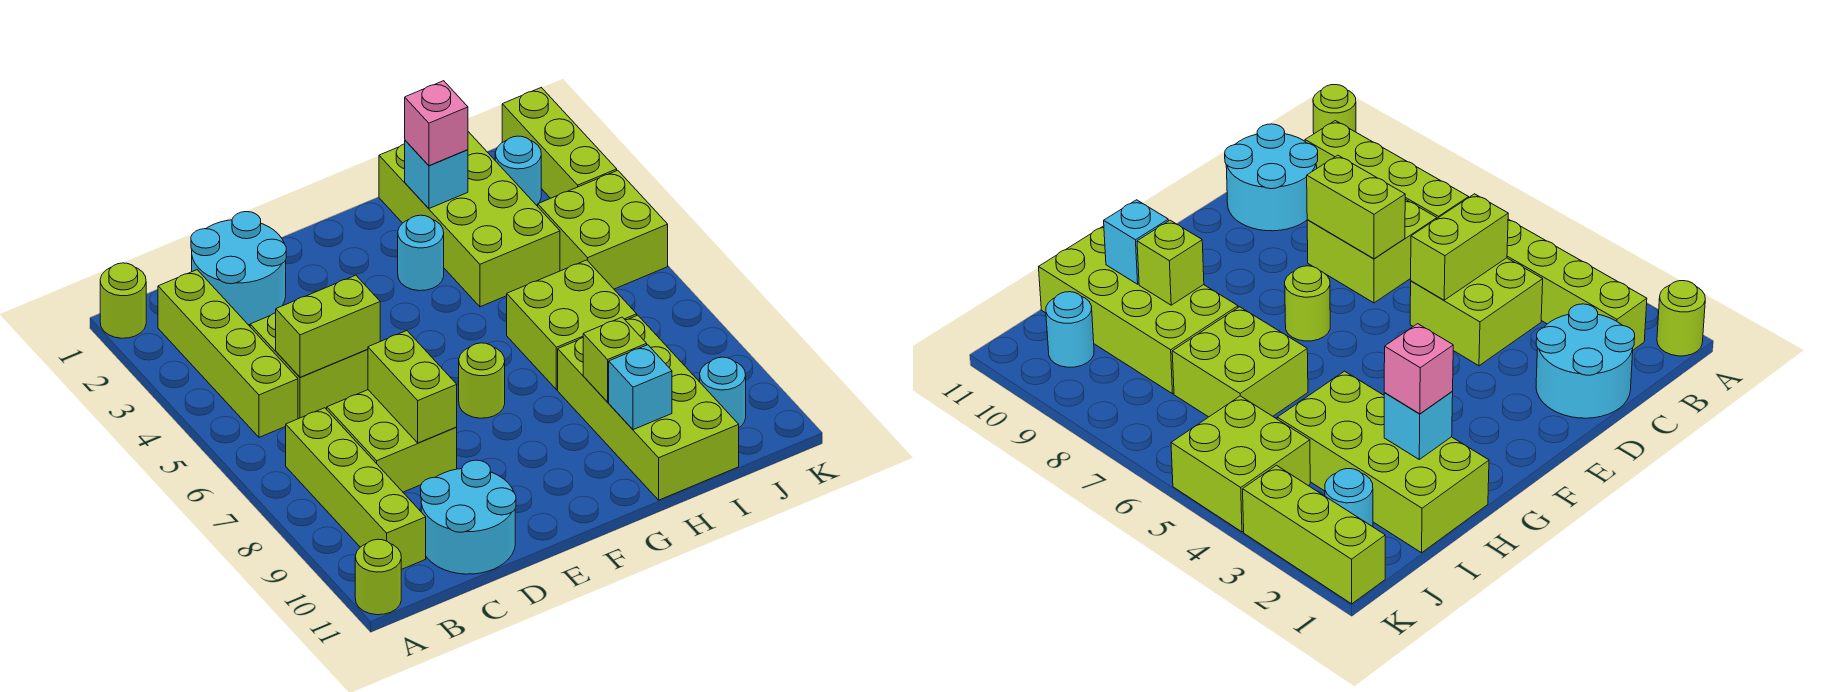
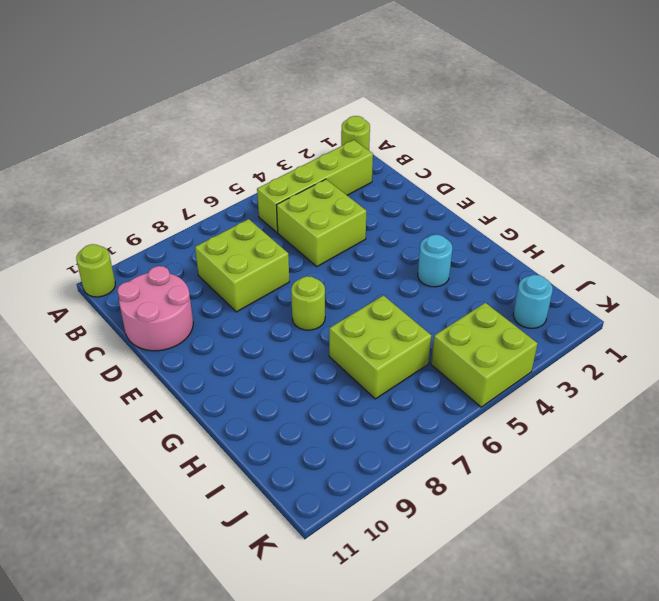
pink 2x2 round brick [117,266,193,351] -> cyan 2x2 round brick [421,460,516,574]
none -> lime 1x4 brick [286,408,426,570]
none -> cyan 2x2 round brick [191,212,286,325]
none -> lime 2x4 brick [379,132,560,307]

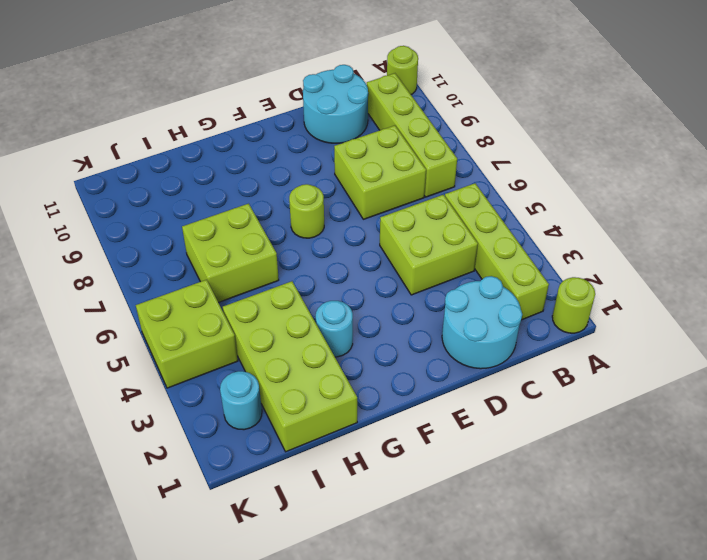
none -> lime 2x4 brick [558,315,739,500]
none -> cyan 1x1 round brick [700,357,746,427]
none -> lime 1x3 brick [502,88,617,198]

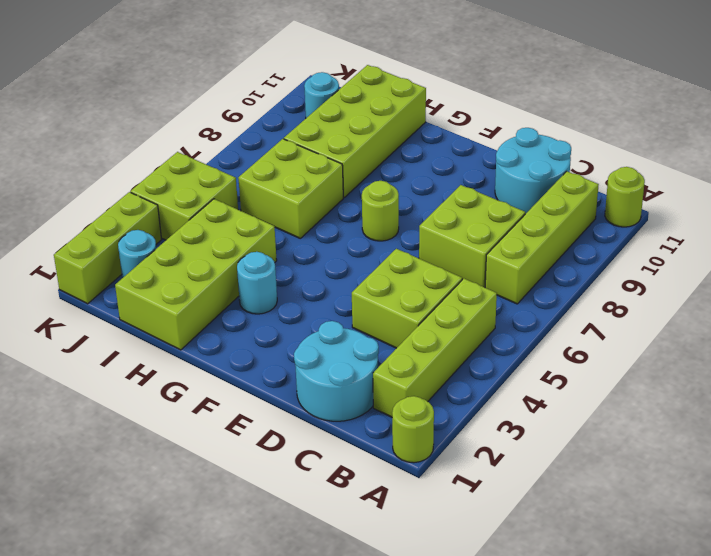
none -> lime 1x2 brick [276,275,380,377]
none -> lime 1x2 brick [368,331,457,443]
none -> cyan 1x1 brick [405,140,468,208]

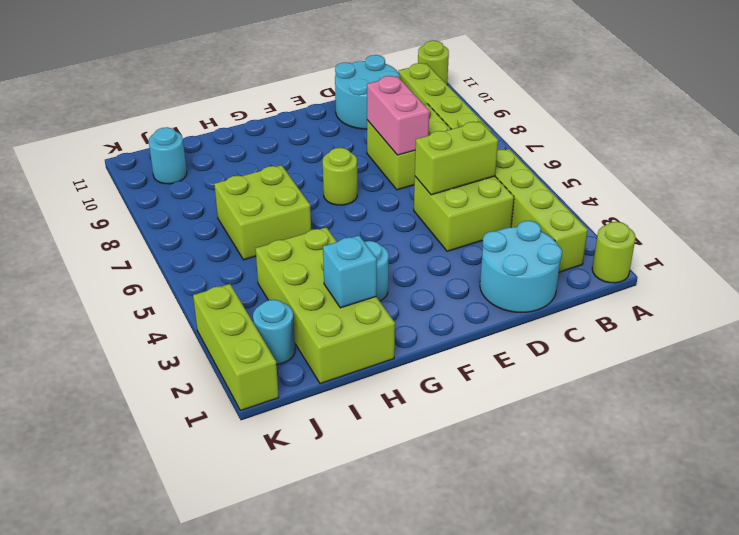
pink 1x2 brick [367,76,429,155] -> lime 1x2 brick [368,331,457,443]
none -> lime 2x4 brick [558,315,739,500]
none -> lime 2x2 brick [538,170,668,289]
none -> lime 1x1 brick [583,317,647,402]

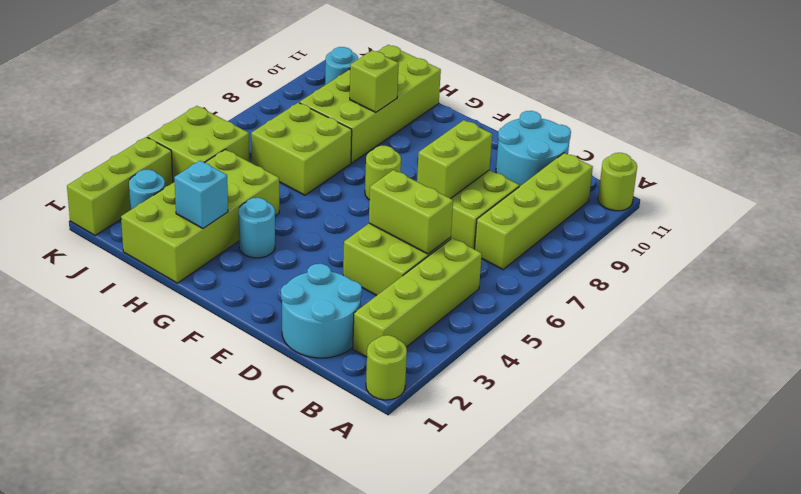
none -> cyan 1x1 brick [609,345,672,430]
none -> pink 1x1 brick [405,81,468,166]

